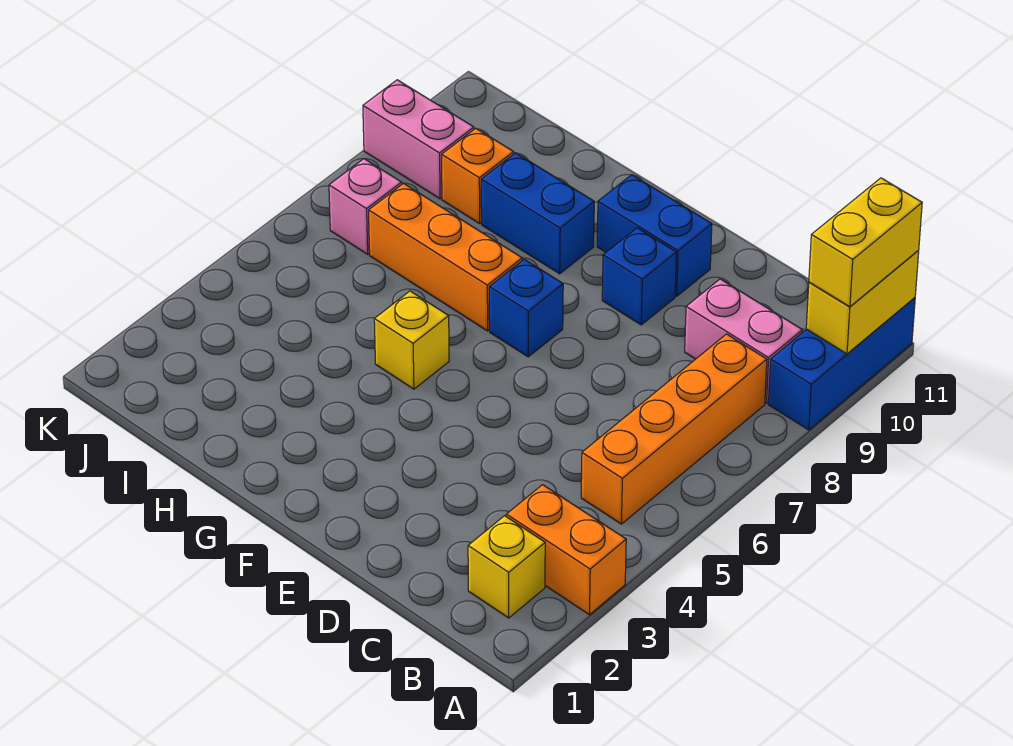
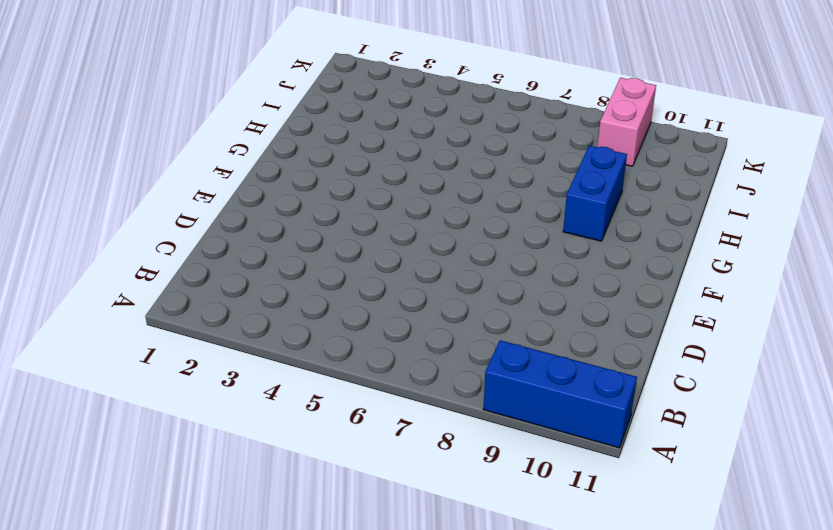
none -> orange 1x2 brick [506,485,626,615]
none -> yellow 1x1 brick [468,516,545,618]
none -> orange 1x4 brick [581,334,767,524]

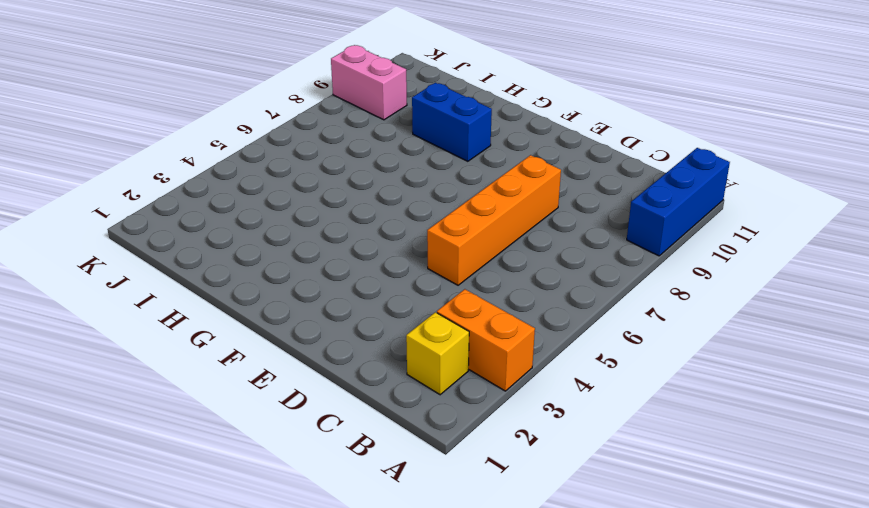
orange 1x4 brick [427,155,561,285] -> orange 1x4 brick moved to [581,334,767,524]
none -> pink 1x2 brick [685,279,802,403]
none -> blue 1x1 brick [602,228,676,325]
none -> blue 1x2 brick [597,175,712,296]

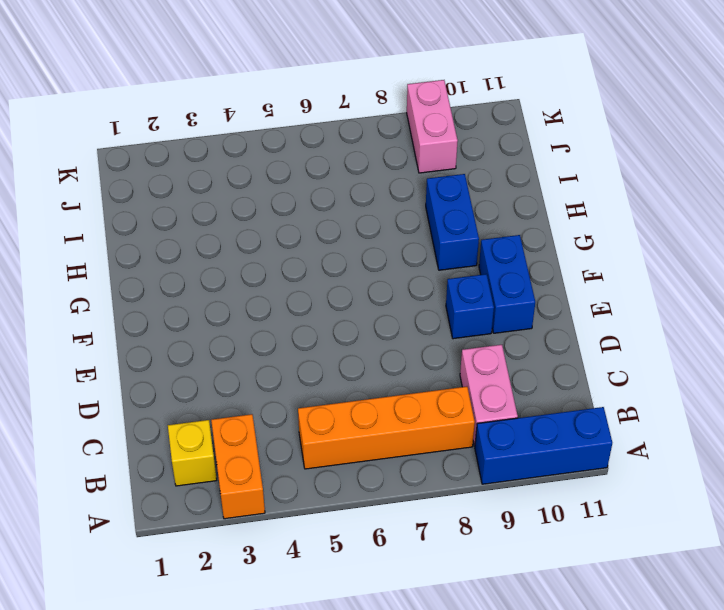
none -> blue 1x1 brick [489,259,563,357]
none -> yellow 1x1 brick [374,291,449,389]
none -> orange 1x3 brick [369,184,522,331]

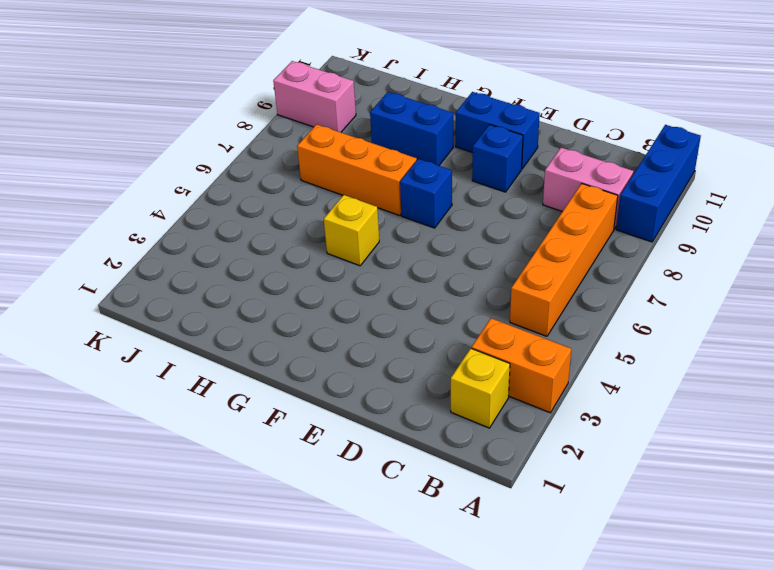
none -> orange 1x1 brick [442,128,514,223]
none -> pink 1x1 brick [329,159,402,254]
none -> yellow 1x2 brick [806,251,919,354]

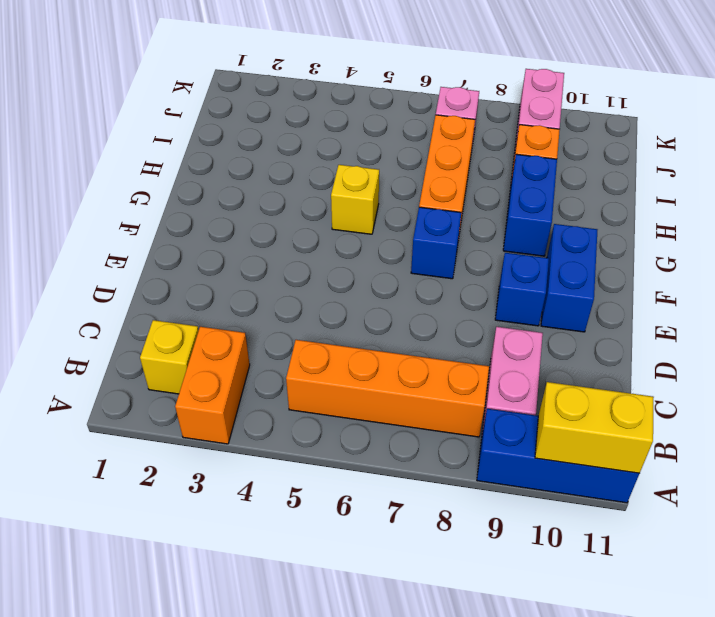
none -> yellow 1x2 brick [809,178,922,307]

